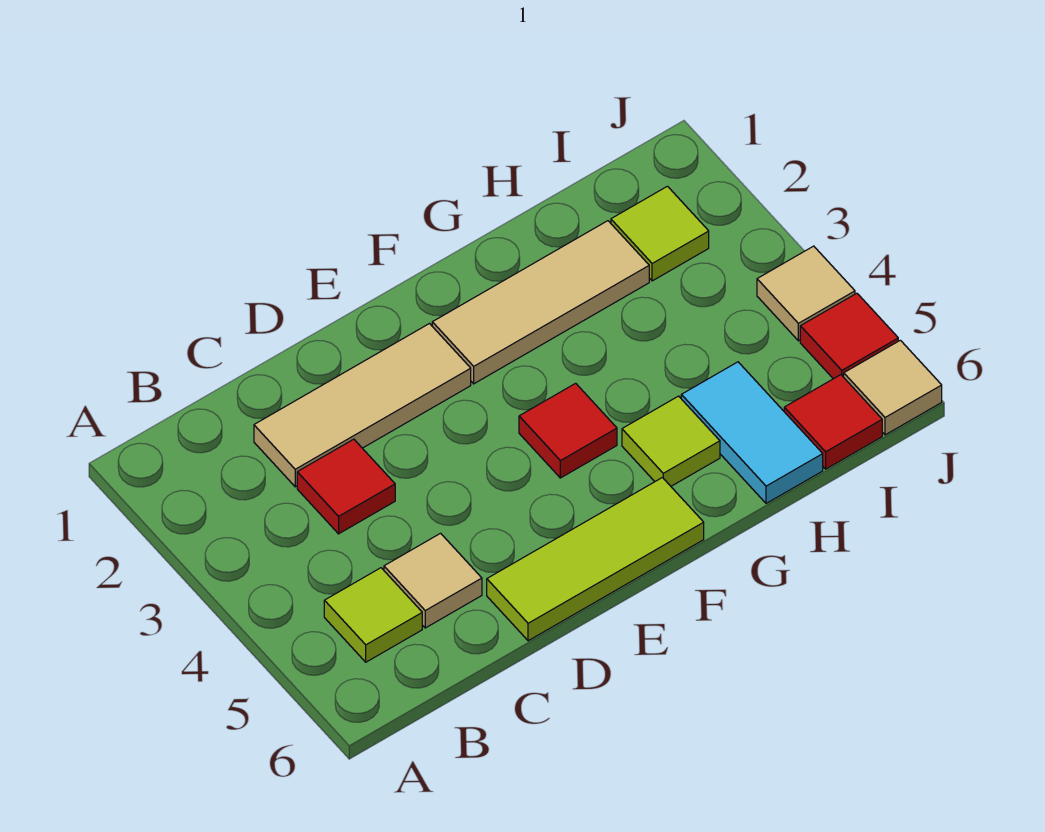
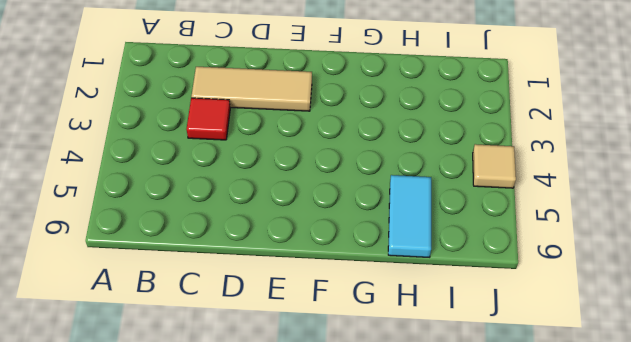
none -> lime 1x1 tile [324,568,422,662]
none -> tan 1x1 tile [384,533,482,628]
none -> lime 1x3 tile [487,478,704,641]

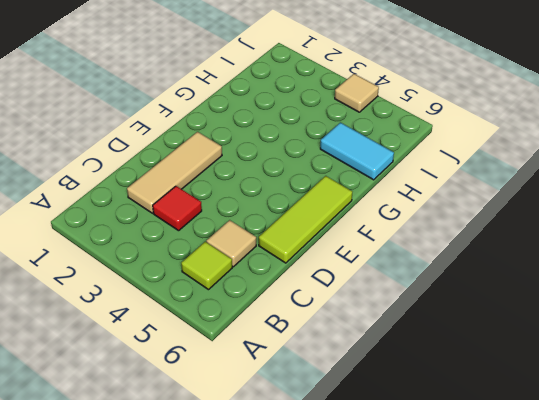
none -> tan 1x3 tile [432,221,649,384]
none -> red 1x1 tile [519,383,617,478]
none -> lime 1x1 tile [622,396,720,486]

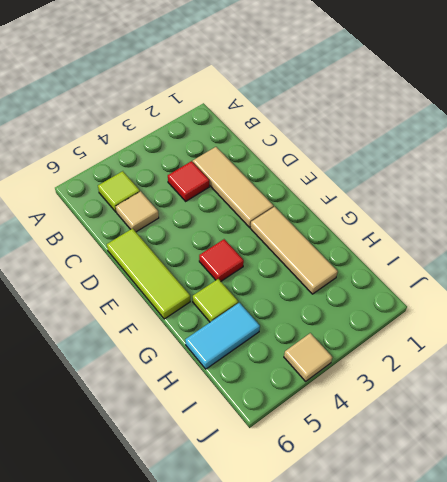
none -> lime 1x1 tile [611,186,709,281]
none -> red 1x1 tile [784,375,882,469]
none -> red 1x1 tile [800,293,898,379]

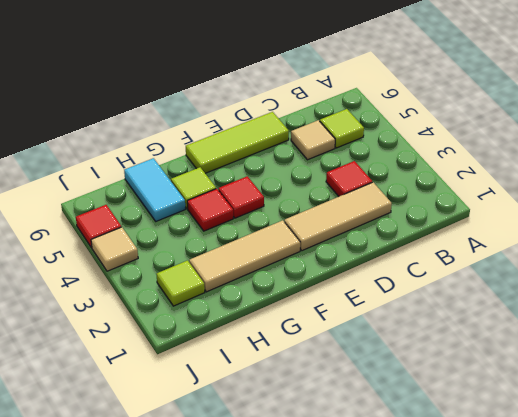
red 1x1 tile [187,189,233,231] -> red 1x1 tile moved to [784,375,882,469]
none -> tan 1x1 tile [844,340,942,435]

